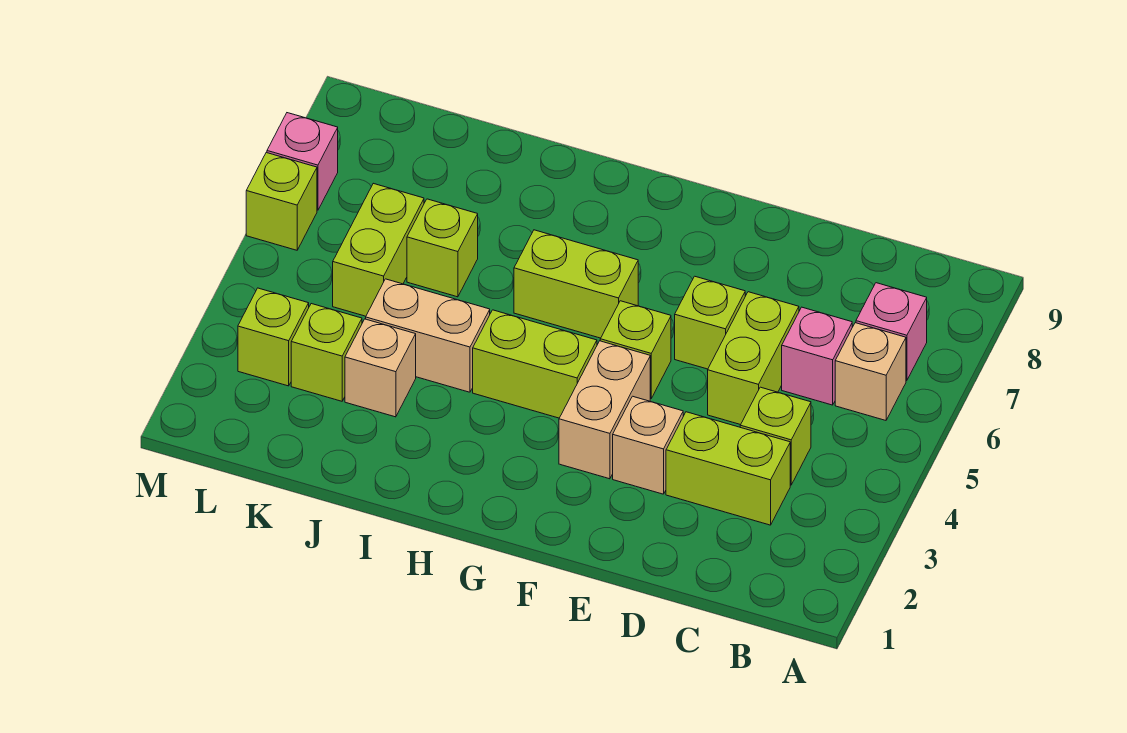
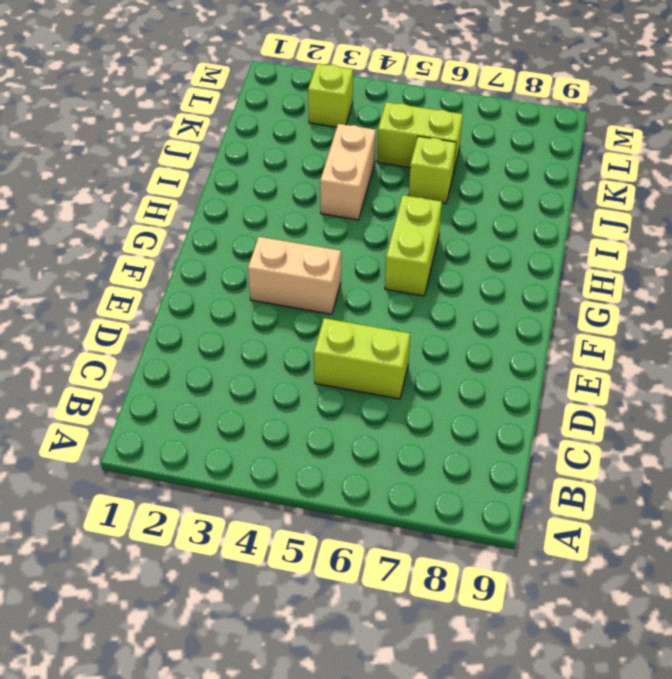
none -> tan 1x1 brick [835,323,906,420]
none -> pink 1x1 brick [856,283,927,381]
none -> lime 1x2 brick [666,412,790,525]

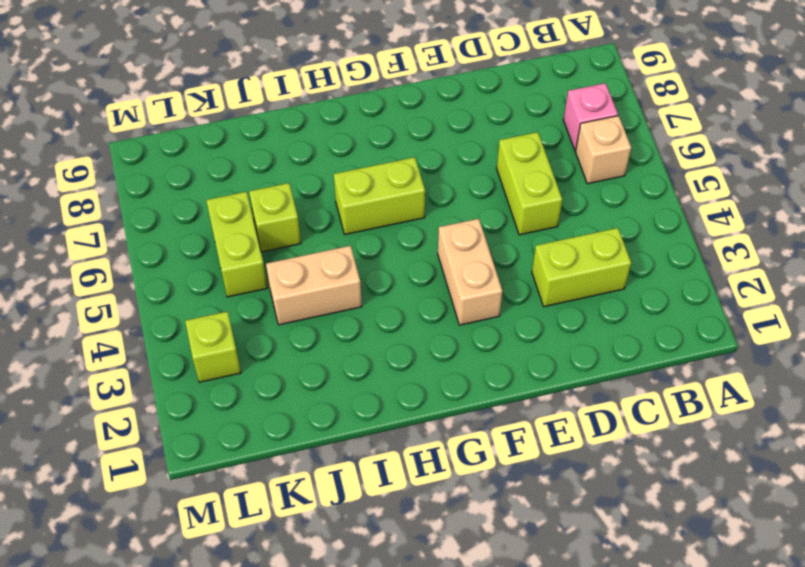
none -> lime 1x1 brick [740,387,811,485]
none -> pink 1x1 brick [782,307,852,405]
none -> tan 1x1 brick [613,396,683,494]

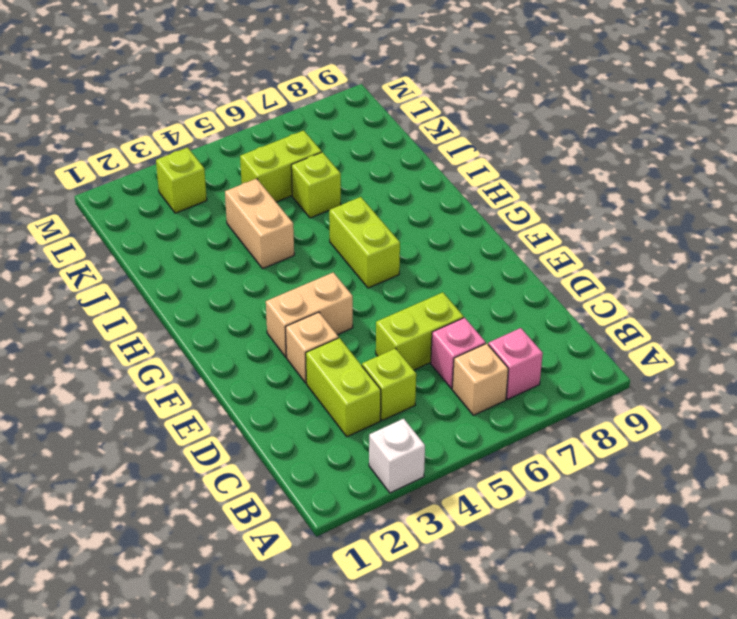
white 1x1 brick [369,419,425,493] -> none
none -> lime 1x1 brick [675,276,745,369]
none -> lime 1x1 brick [600,301,671,399]
none -> lime 1x2 brick [473,310,597,418]

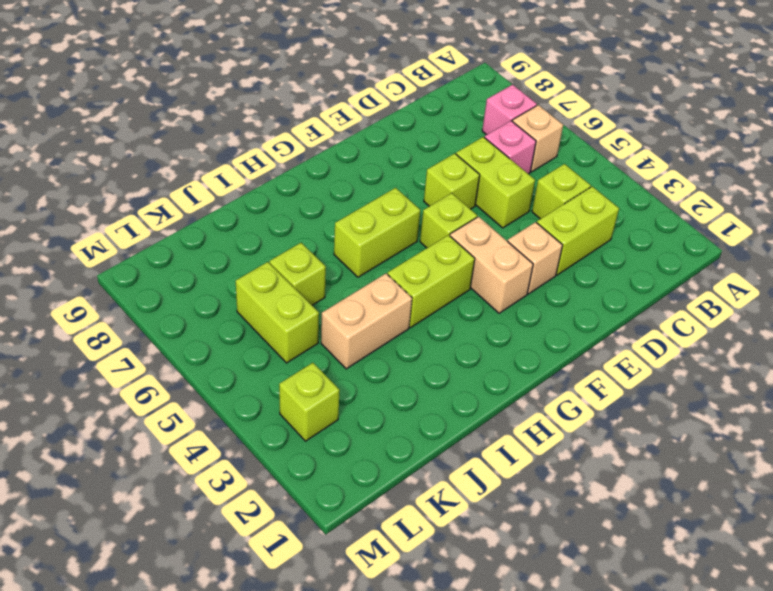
none -> tan 1x1 brick [345,319,416,417]
none -> lime 1x1 brick [291,304,362,401]
none -> lime 1x1 brick [246,153,317,250]

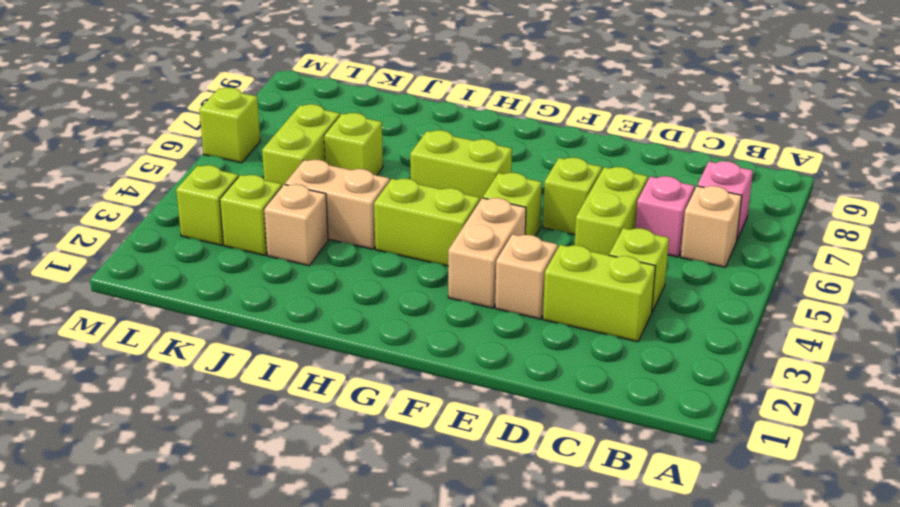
none -> pink 1x1 brick [267,113,338,210]

